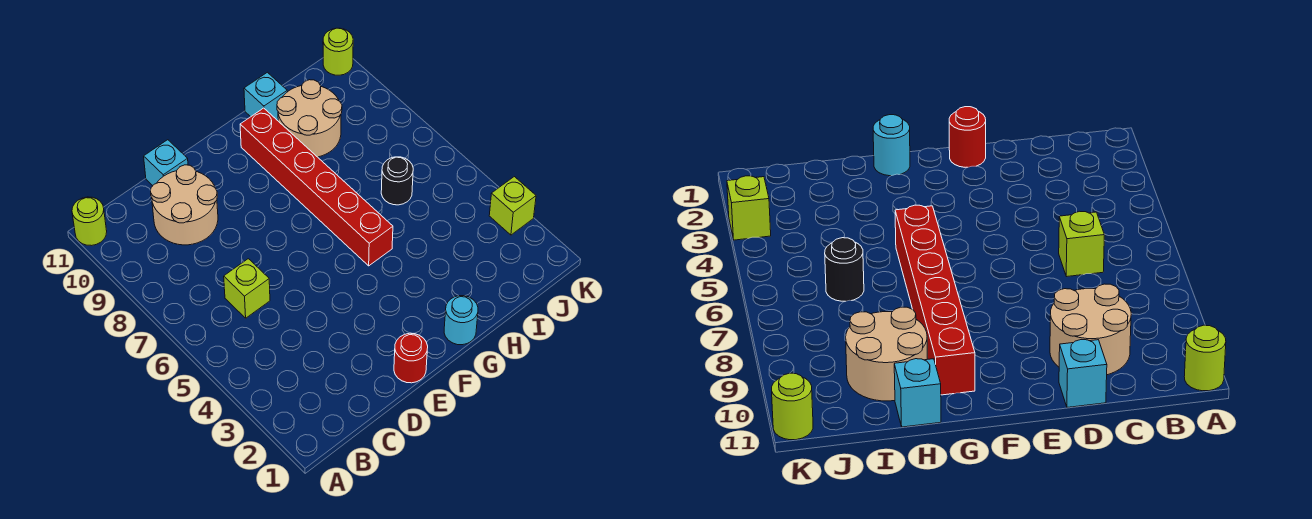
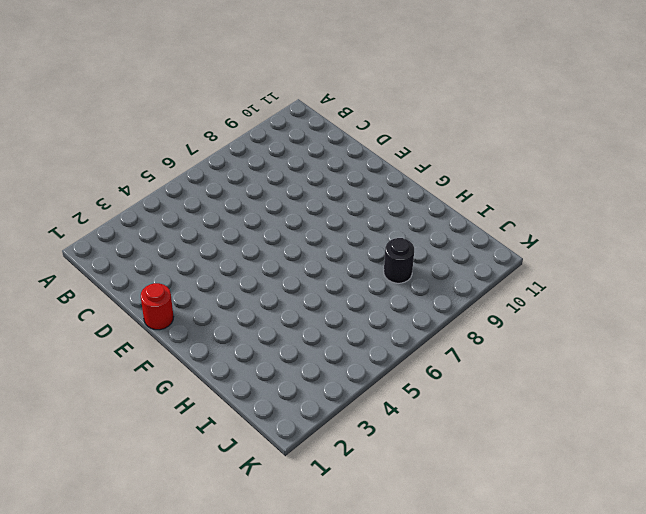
black 1x1 round brick [384,238,414,283] -> black 1x1 round brick moved to [381,157,413,205]
none -> lime 1x1 round brick [72,197,107,246]
none -> lime 1x1 brick [224,259,270,318]
none -> tan 2x2 round brick [151,165,218,245]

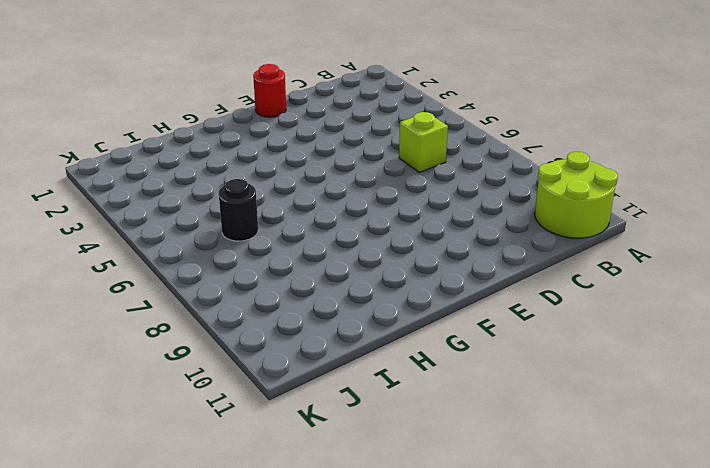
lime 2x2 round brick [535,152,618,238] -> lime 1x1 round brick [72,197,107,246]
none -> tan 2x2 round brick [151,165,218,245]
none -> cyan 1x1 brick [144,140,188,185]
none -> cyan 1x1 round brick [444,296,478,345]

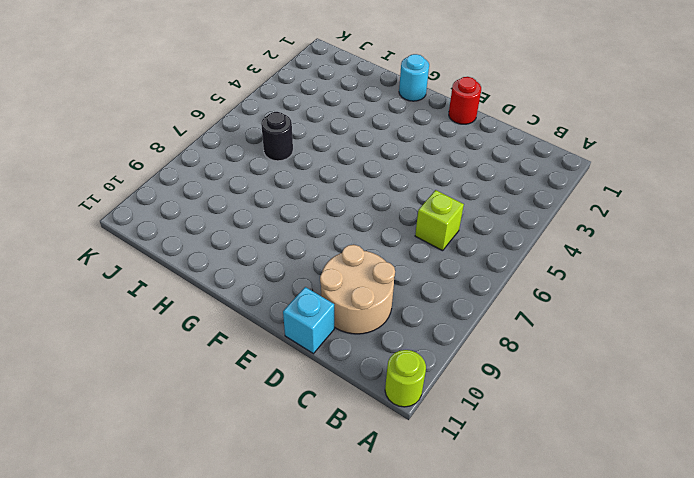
none -> red 1x6 brick [240,108,393,266]
none -> tan 2x2 round brick [277,80,342,157]
none -> cyan 1x1 brick [244,72,287,121]

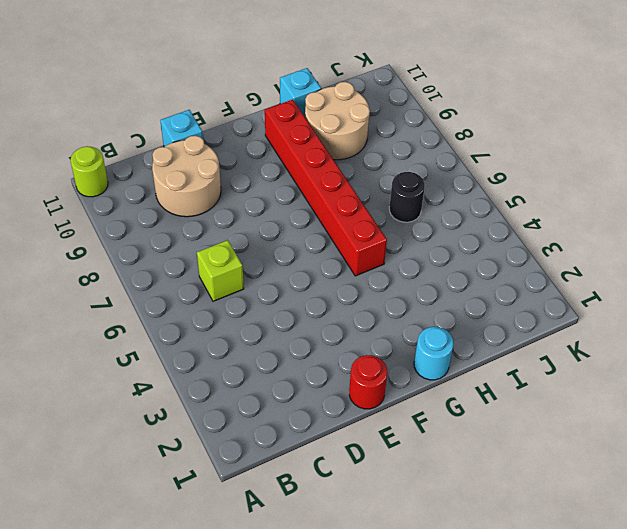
none -> lime 1x1 brick [489,177,536,235]
none -> lime 1x1 round brick [323,28,353,75]

